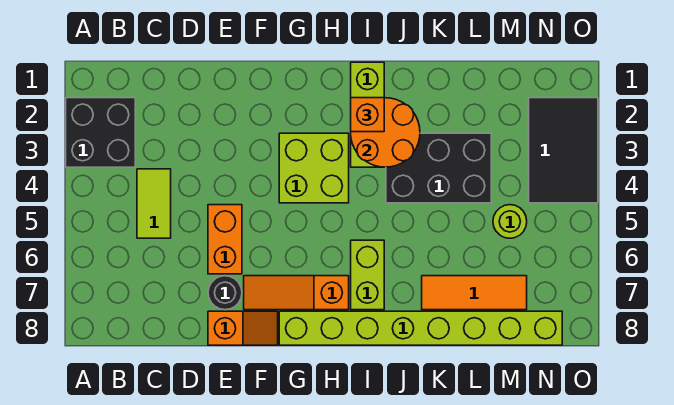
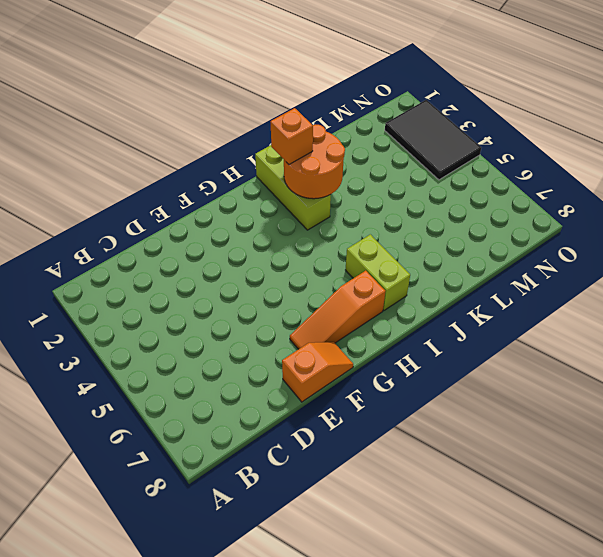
none -> black 2x2 brick [66,98,135,167]
none -> lime 1x2 tile [137,169,171,238]
none -> orange 1x2 brick [208,205,242,274]

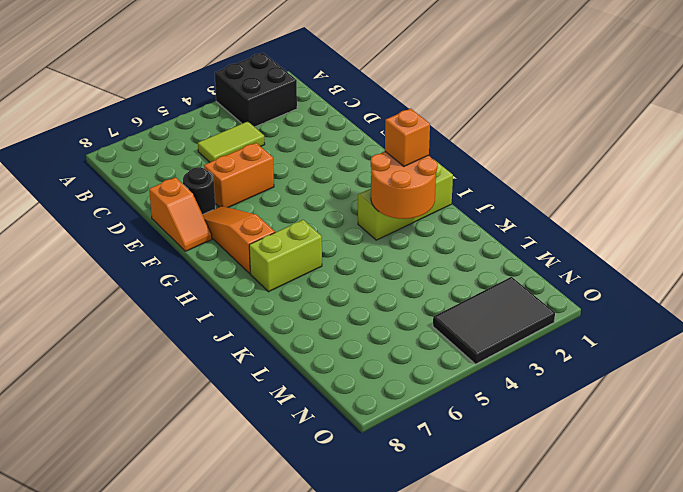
none -> lime 2x2 brick [279,133,349,203]
none -> lime 1x8 brick [279,311,562,345]
none -> black 2x3 brick [386,133,491,203]

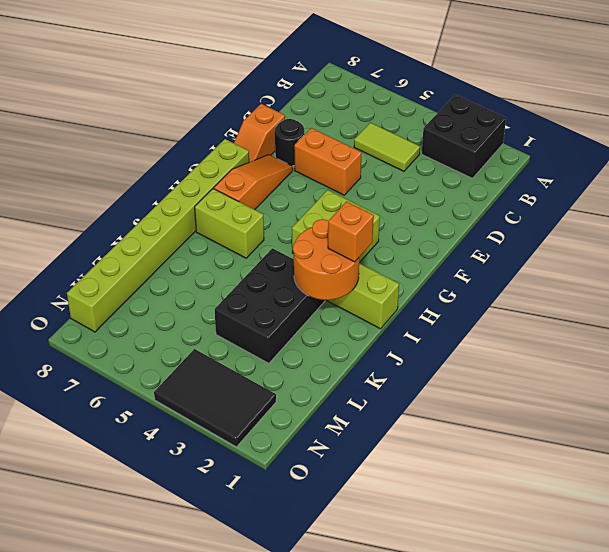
none -> orange 1x3 tile [422,276,527,310]
none -> lime 1x1 round brick [493,205,527,238]

